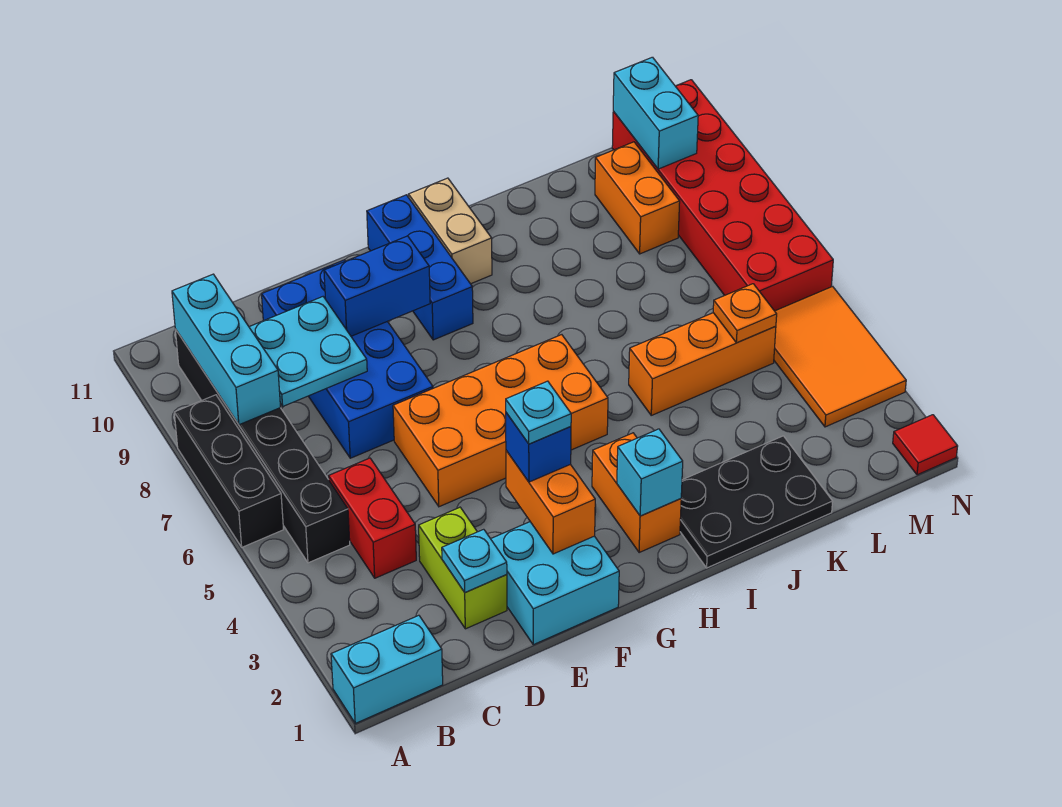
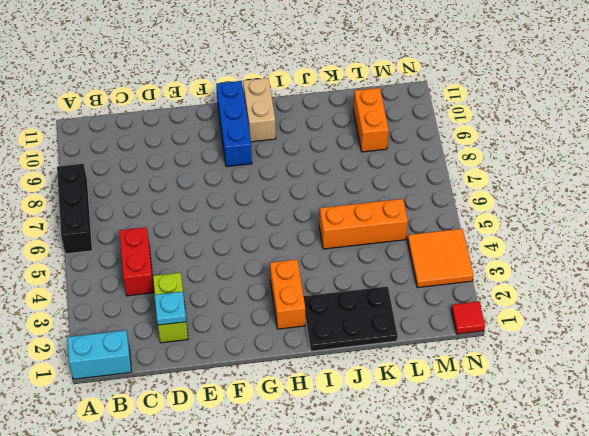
orange 2x2 tile [407,229,474,288] -> orange 2x3 tile [774,286,906,427]
none -> black 1x6 brick [175,329,350,563]
none -> blue 2x4 brick [262,260,433,458]
none -> cyan 2x2 brick [491,522,619,645]

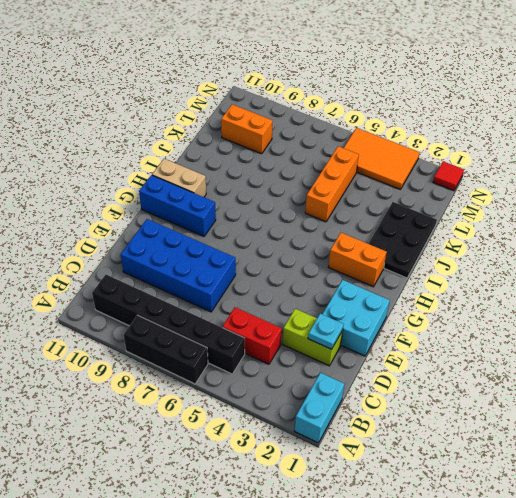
none -> orange 2x4 brick [393,335,608,507]
none -> red 2x6 brick [612,80,833,311]
none -> cyan 1x3 brick [172,274,281,425]

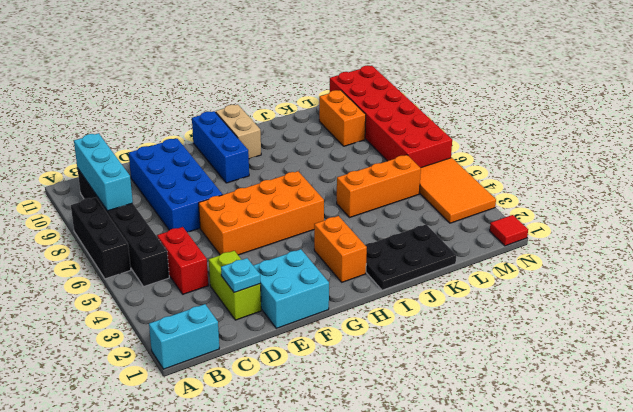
none -> cyan 2x2 plate [249,297,367,406]
none -> blue 1x2 brick [324,236,430,336]
none -> orange 1x2 brick [506,451,595,554]

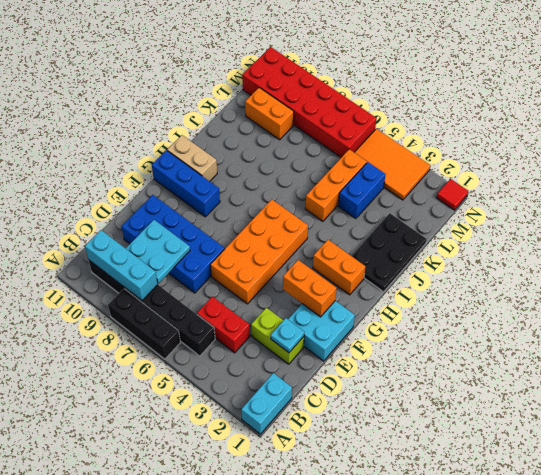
blue 1x2 brick [338,162,386,219] -> blue 1x2 brick moved to [324,236,430,336]
none -> cyan 1x1 brick [617,429,683,516]
none -> orange 1x1 plate [713,284,777,343]
none -> cyan 1x2 brick [613,57,698,169]

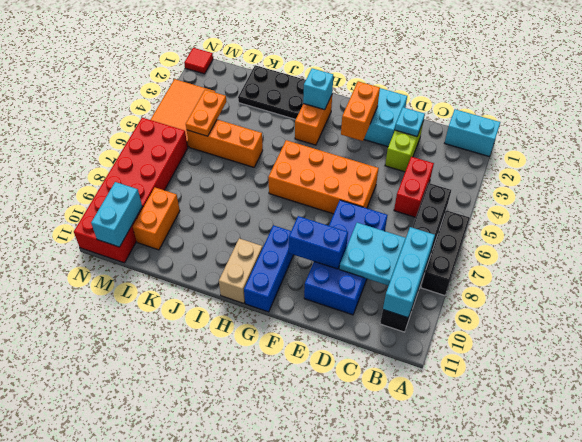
orange 1x2 plate [186,90,226,136] -> orange 1x1 plate [713,284,777,343]
none -> blue 1x1 brick [506,413,571,482]
none -> cyan 1x1 plate [506,381,571,444]

